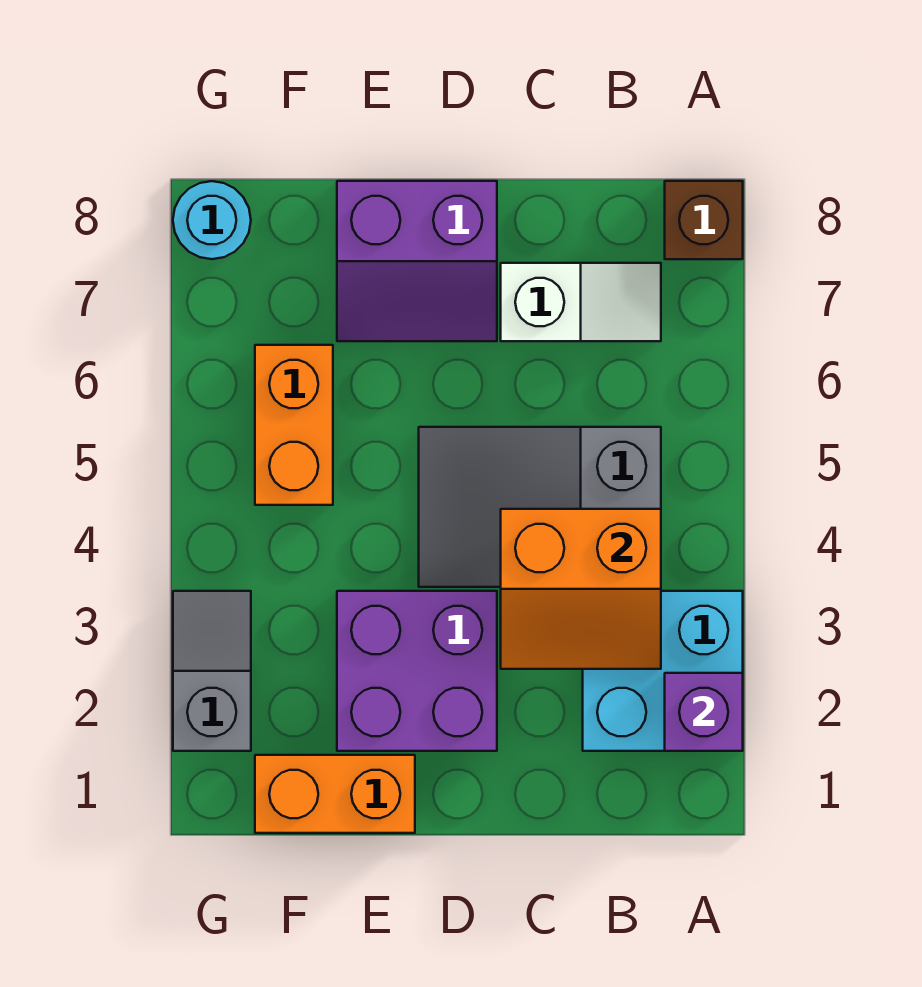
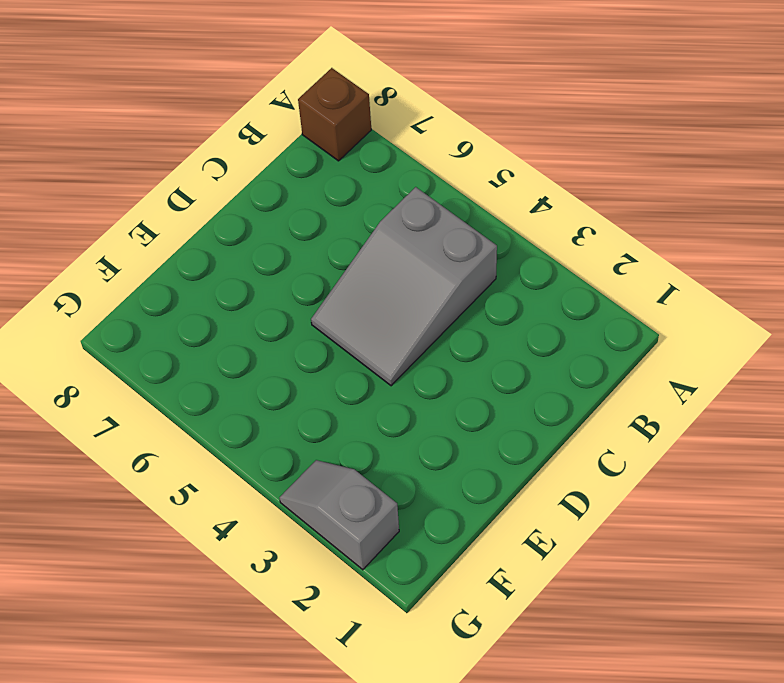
none -> cyan 2x2 brick [583,591,743,751]
none -> white 1x2 slope [501,263,661,341]
none -> purple 2x2 brick [337,591,497,751]

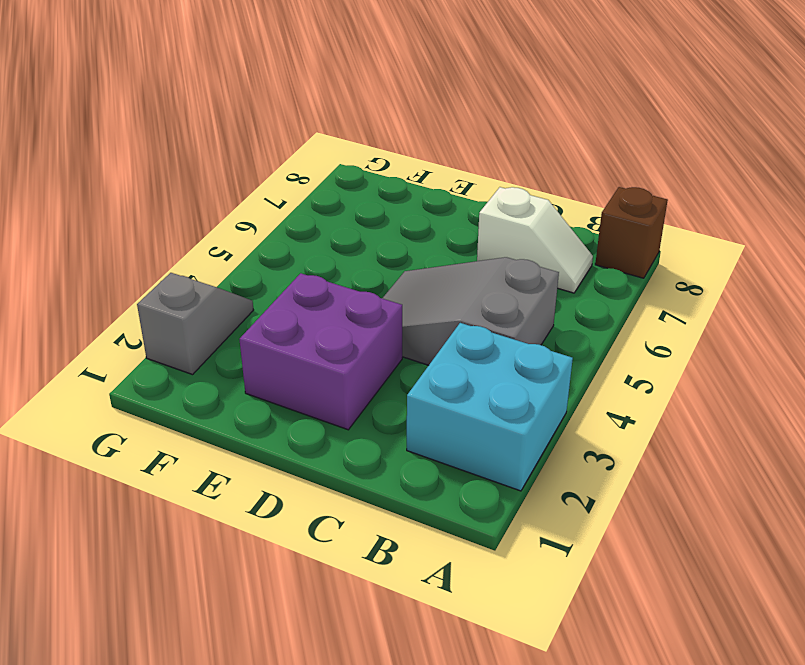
none -> purple 2x2 slope [337,181,497,341]
none -> orange 1x2 brick [255,755,415,833]
none -> orange 1x2 brick [255,345,333,505]

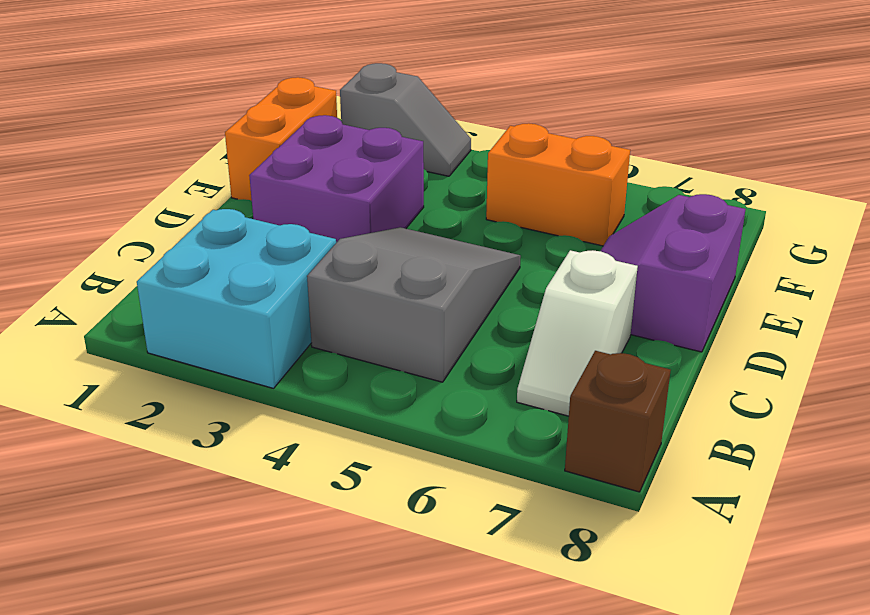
none -> cyan 1x1 round brick [173,181,251,259]
none -> purple 1x1 brick [665,673,743,751]
none -> orange 2x2 slope [501,509,661,669]

